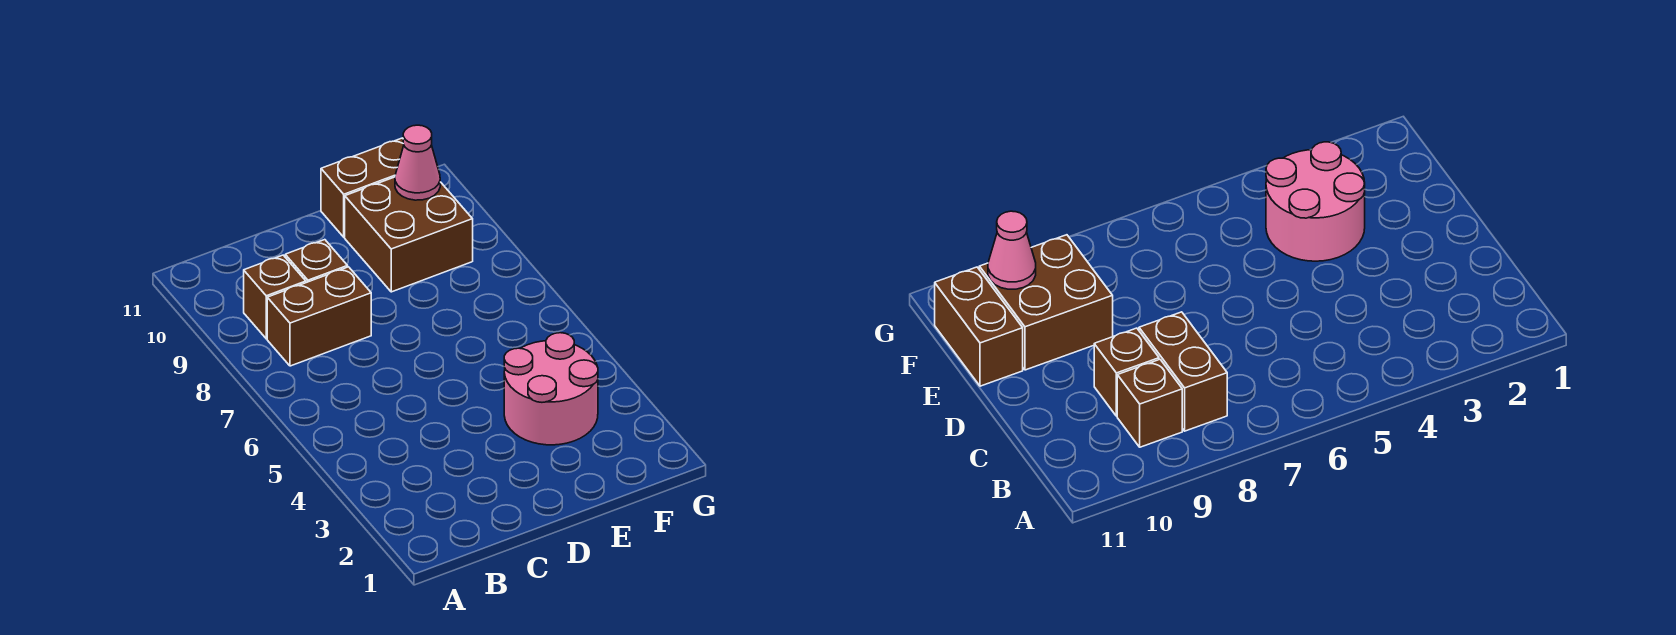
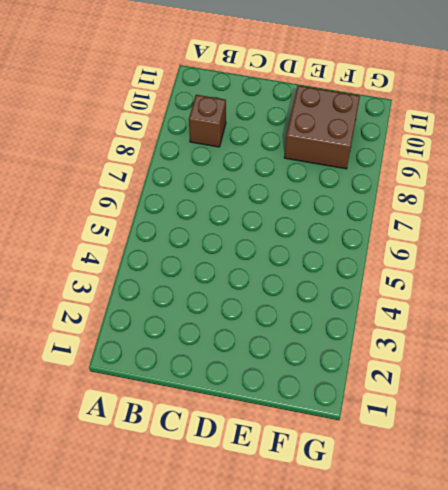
none -> brown 1x2 brick [267,267,371,366]
none -> brown 1x1 brick [285,240,348,283]

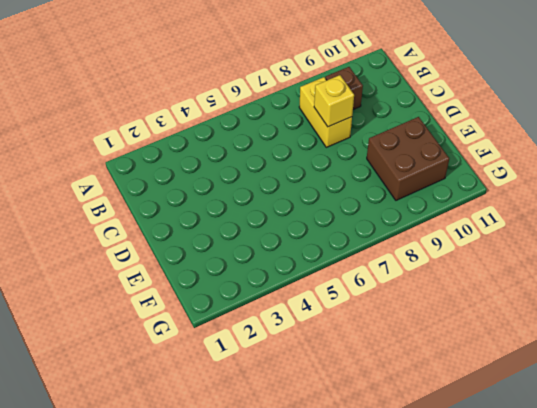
yellow 1x2 brick [299,77,352,147] -> brown 1x2 brick [267,267,371,366]
yellow 1x1 brick [314,75,354,127] -> none
none -> brown 1x1 brick [285,240,348,283]
none -> pink 2x2 round brick [504,333,598,445]

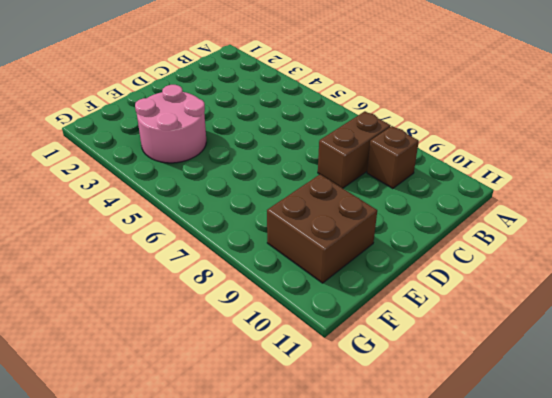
none -> brown 1x1 brick [285,240,348,283]
none -> brown 1x2 brick [321,138,404,237]

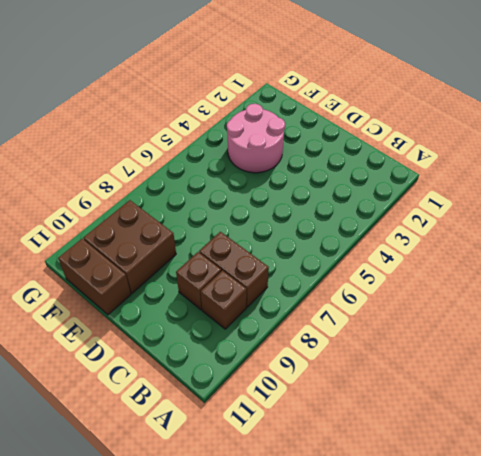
none -> pink 1x1 cone [395,125,440,200]

